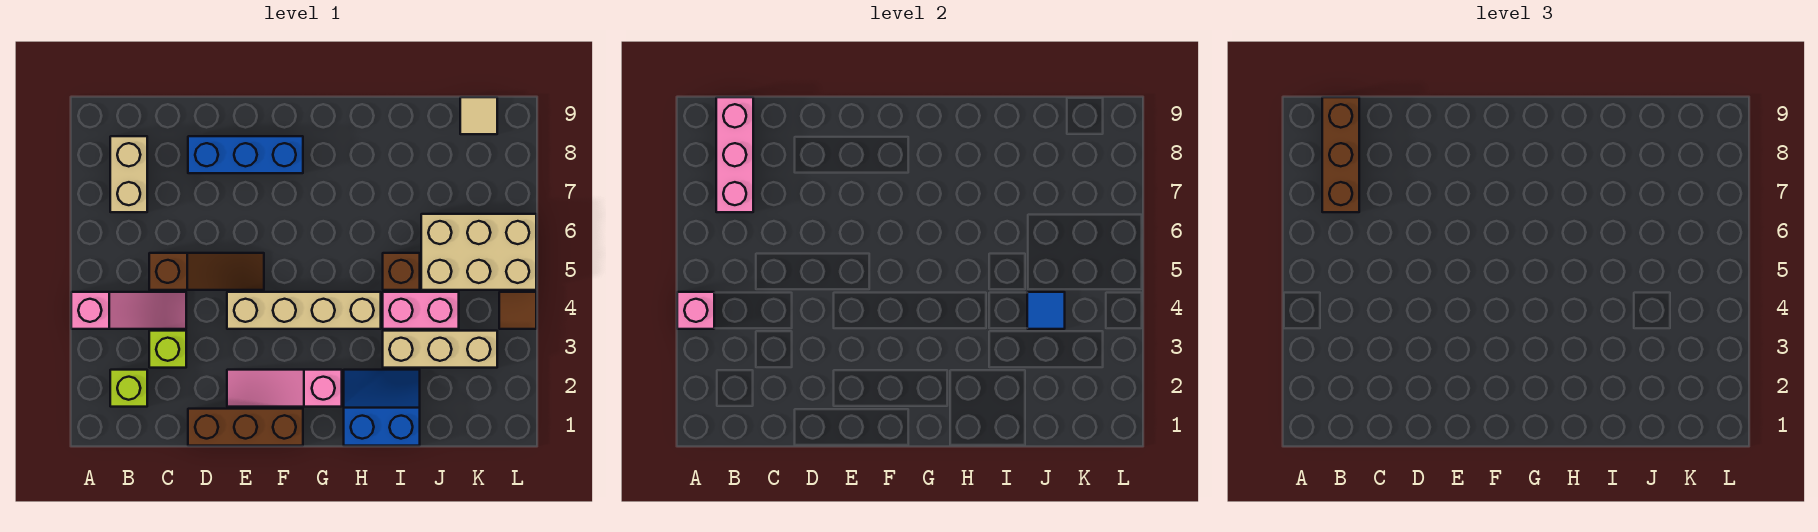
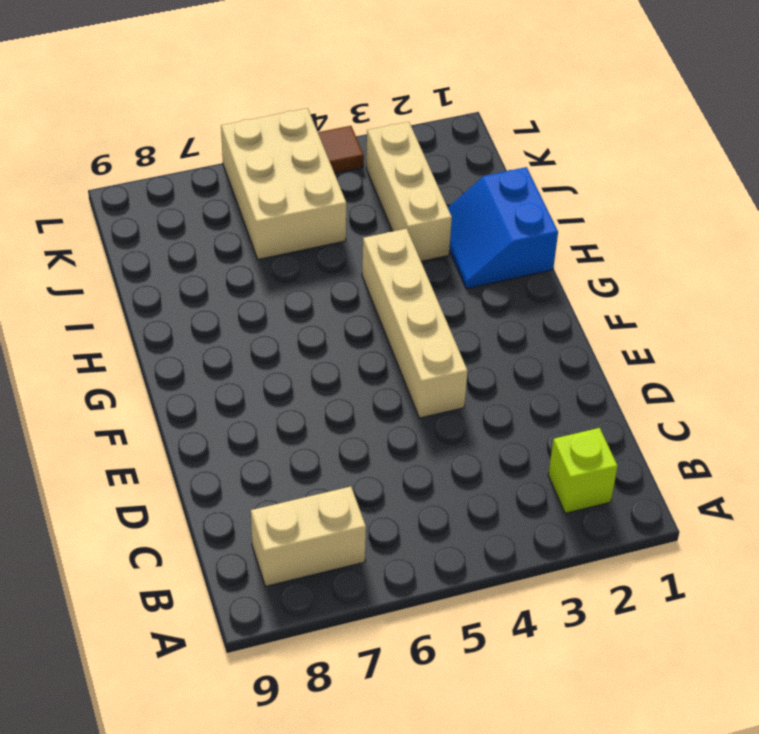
none -> pink 1x3 slope [71,292,186,329]
none -> lime 1x1 brick [149,331,186,368]
none -> brown 1x3 slope [149,253,264,290]

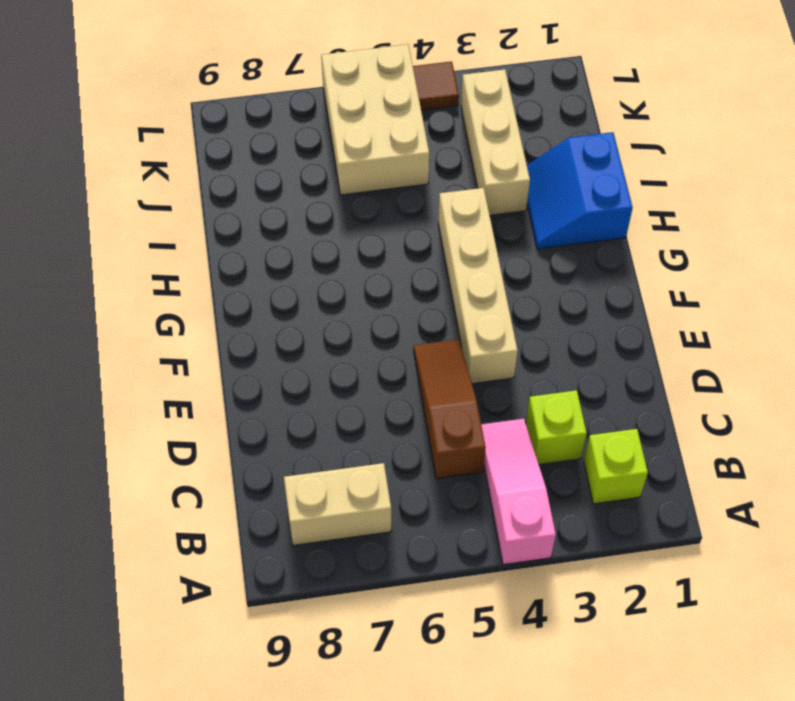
none -> brown 1x3 brick [188,409,303,446]
none -> blue 1x3 brick [188,136,303,173]
none -> pink 1x3 slope [227,370,342,407]

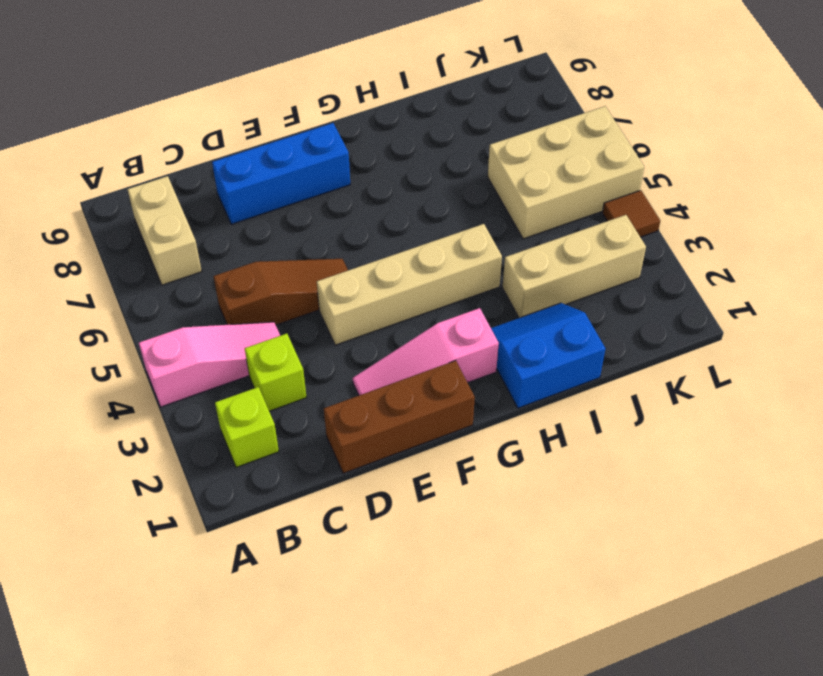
none -> pink 1x2 brick [383,292,459,329]
none -> brown 1x1 brick [383,253,420,290]
none -> tan 1x1 tile [460,97,497,134]

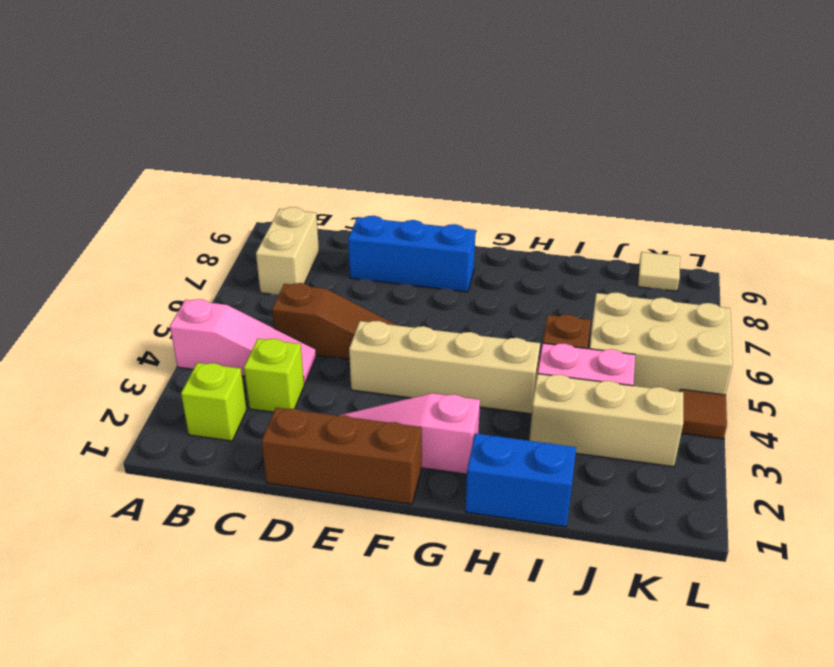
none -> pink 1x1 brick [677,292,714,329]
none -> pink 1x3 brick [716,97,753,212]
none -> blue 1x1 tile [1027,292,1065,329]

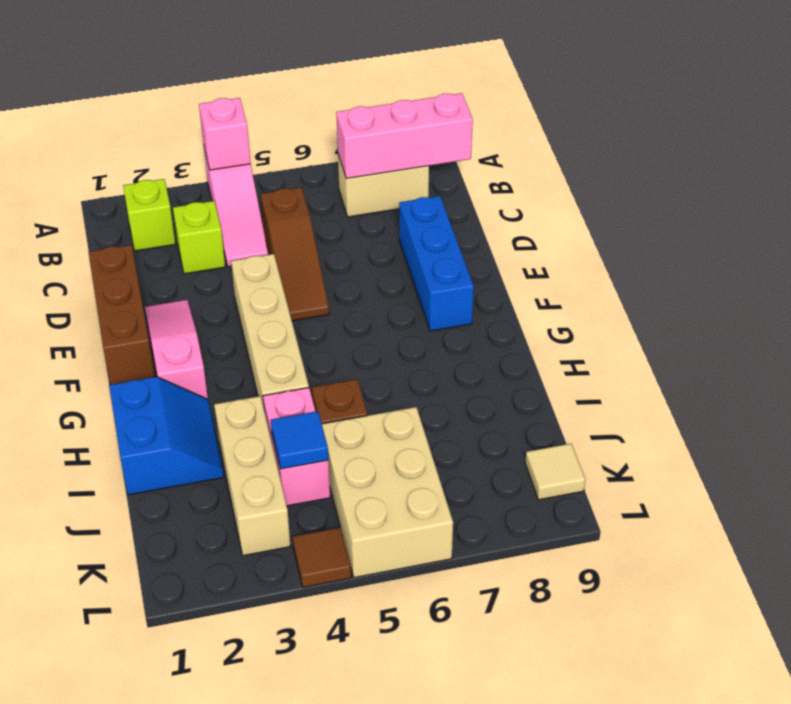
none -> brown 1x3 brick [1322,97,1359,212]

